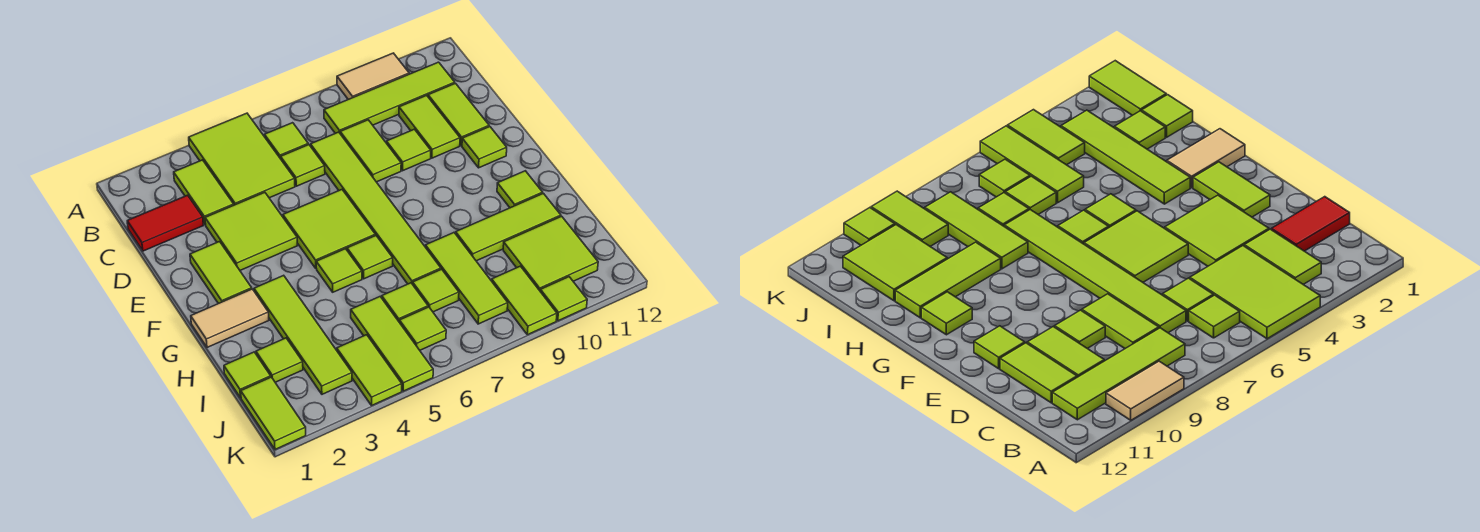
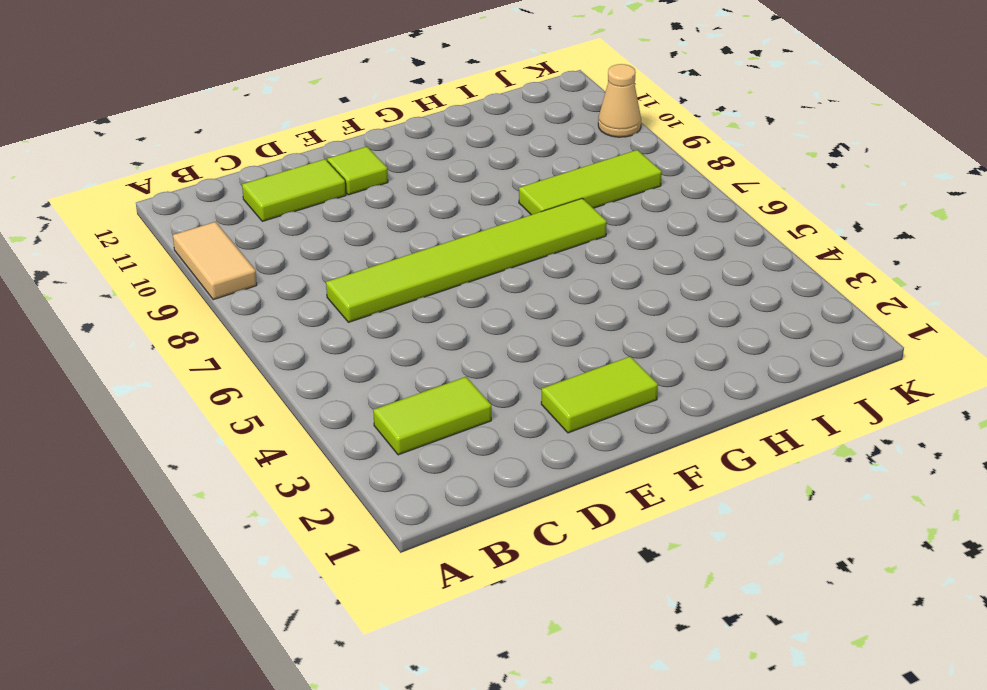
tan 1x1 cone [598,64,641,137] -> lime 1x1 tile [540,277,587,321]
none -> lime 2x3 tile [189,113,295,205]
none -> lime 1x1 tile [265,123,308,159]
none -> lime 1x4 tile [324,62,455,133]
none -> red 1x2 tile [127,195,203,251]

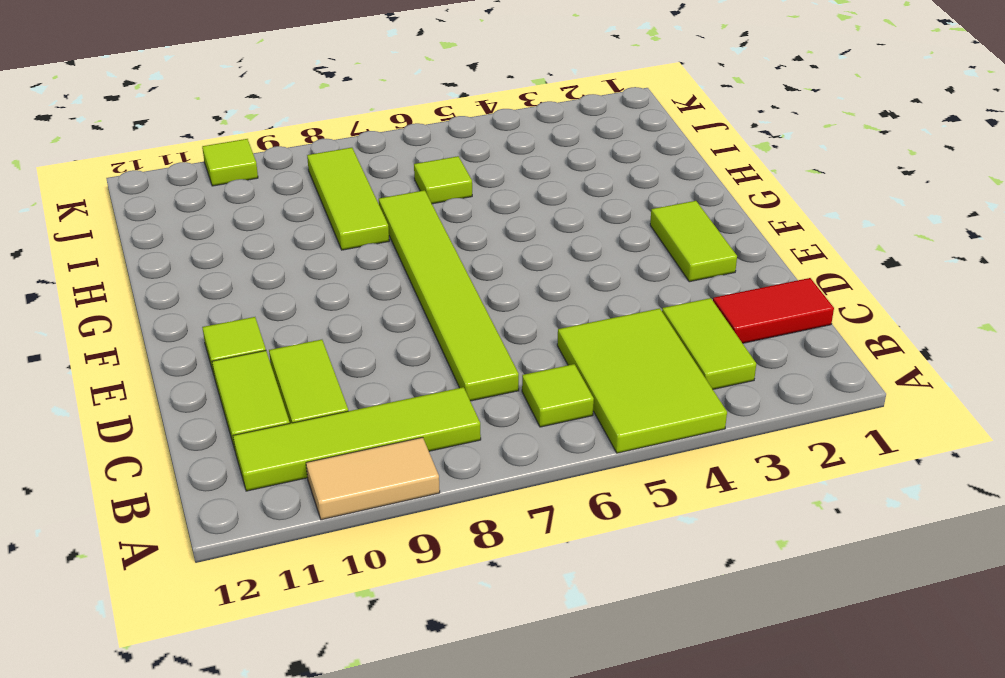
none -> lime 1x1 tile [281,145,325,186]
none -> lime 1x2 tile [340,120,401,182]
none -> lime 2x2 tile [205,192,297,270]
none -> lime 1x1 tile [386,129,431,171]

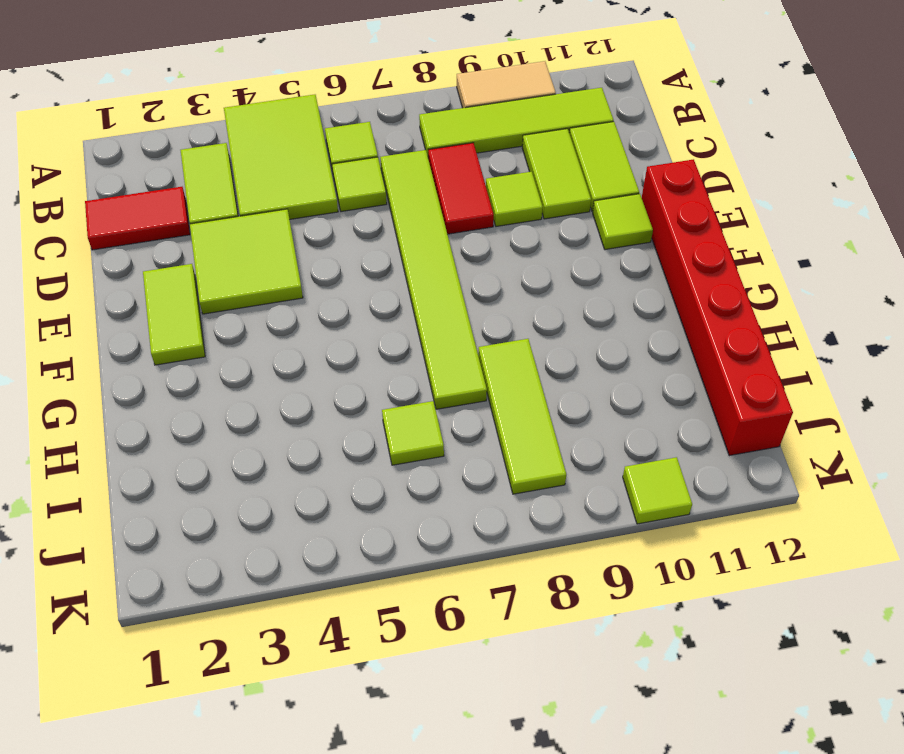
red 1x2 tile [428,143,494,234] -> lime 1x2 tile [340,120,401,182]
red 1x6 brick [642,159,793,456] -> none
none -> lime 2x2 tile [283,190,375,268]
none -> tan 1x2 tile [191,289,269,347]
none -> lime 1x4 tile [254,275,352,394]
none -> lime 1x1 tile [316,249,362,292]

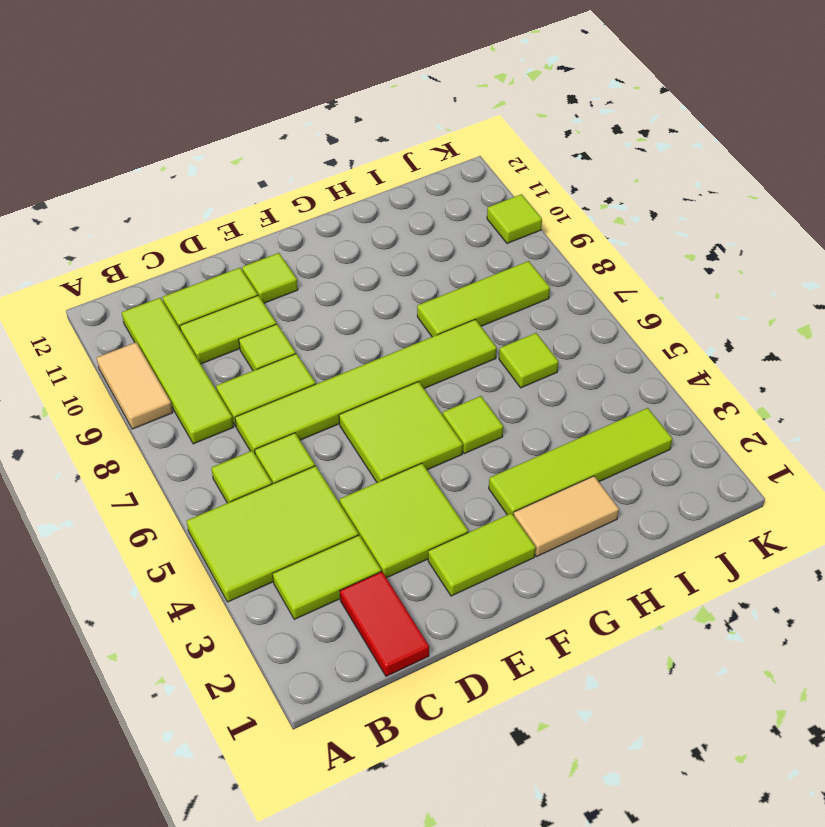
tan 1x2 tile [513,476,619,556] -> tan 1x2 tile turned to [191,289,269,347]
none -> lime 1x1 tile [347,235,393,279]
none -> lime 1x1 tile [497,171,543,208]
none -> lime 1x3 tile [456,193,561,261]
none -> lime 1x1 tile [224,352,271,398]

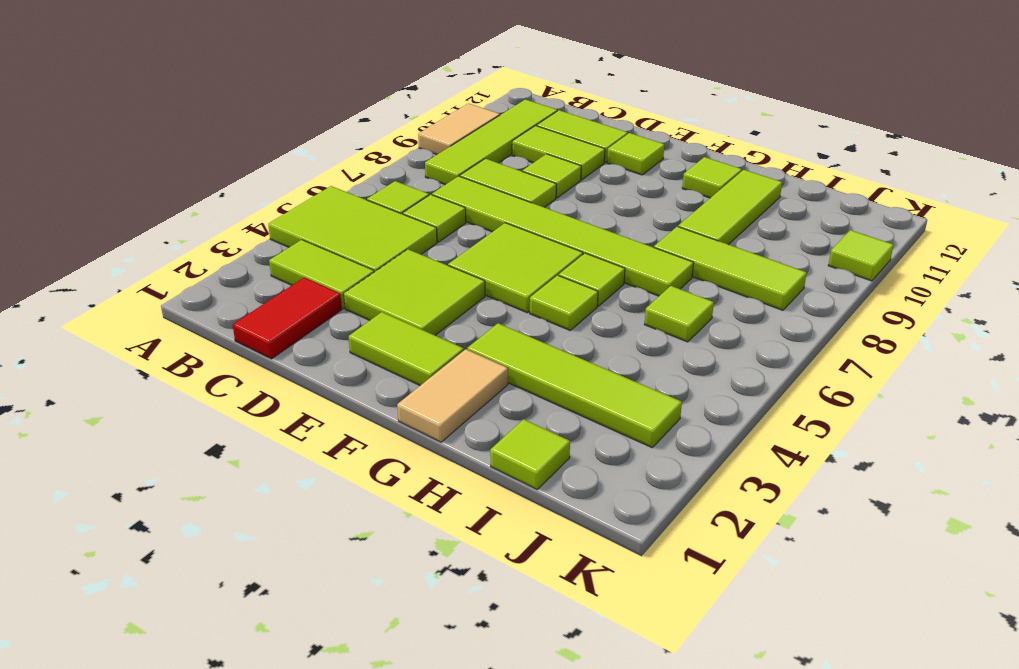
none -> lime 1x1 tile [256,338,303,382]
none -> lime 1x3 tile [351,297,433,391]
none -> lime 1x1 tile [413,269,459,312]
none -> lime 2x2 tile [503,216,598,291]

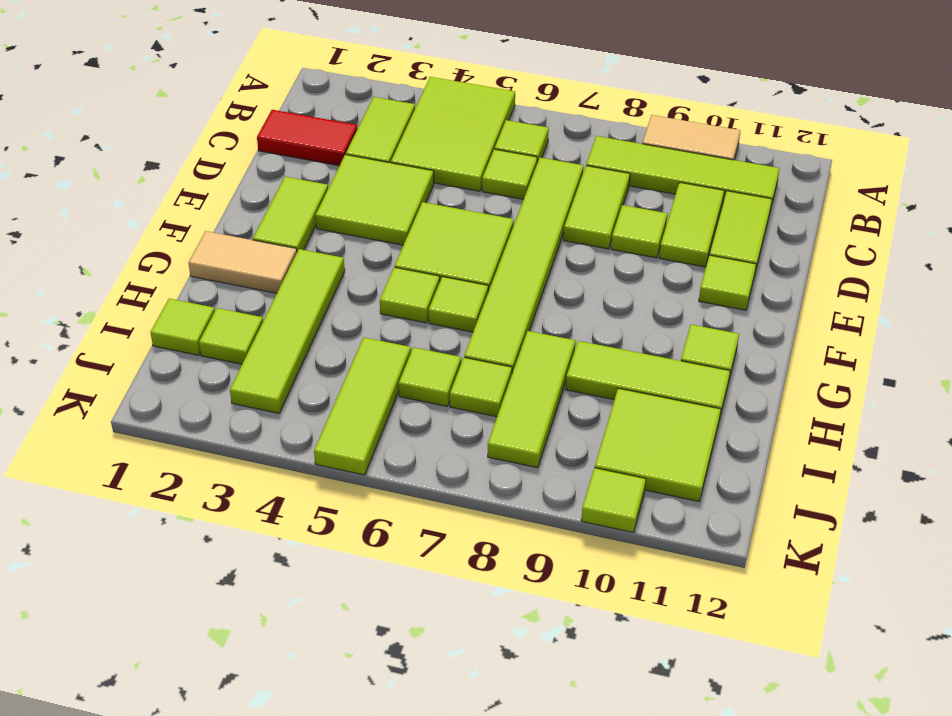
none -> lime 1x2 tile [241,377,306,449]
none -> lime 1x2 tile [337,335,402,405]
none -> lime 1x1 tile [399,307,446,350]
none -> lime 1x2 tile [492,266,557,335]

